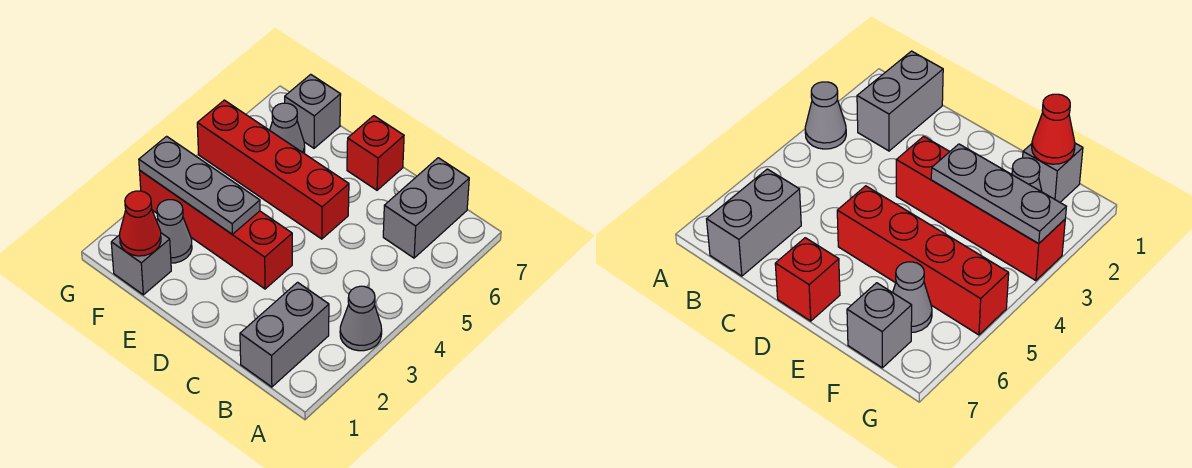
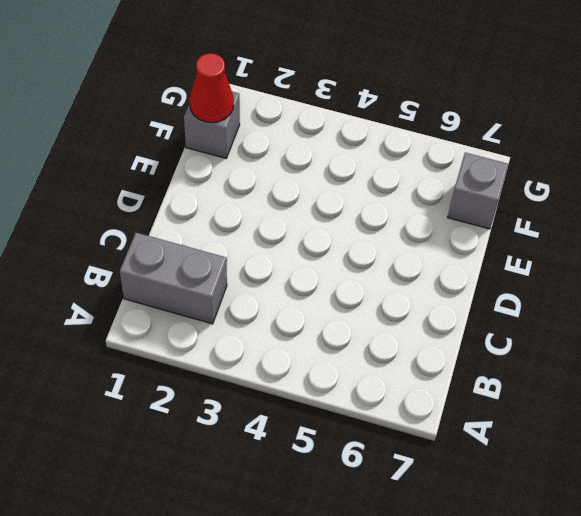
none -> grey 1x1 cone [340,286,382,351]
none -> grey 1x2 brick [383,158,469,258]
none -> red 1x4 brick [140,171,292,289]

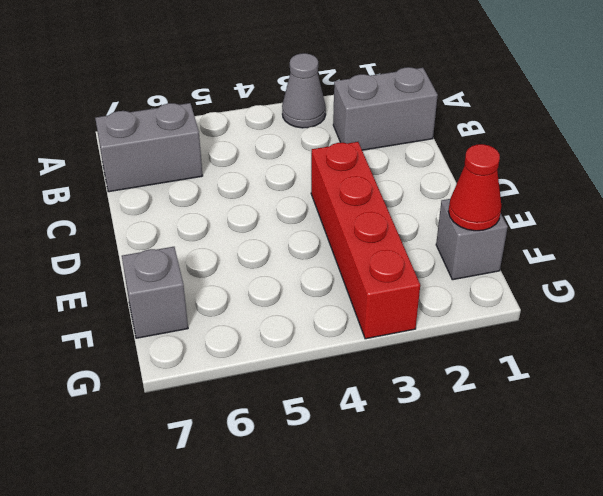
none -> red 1x4 brick [197,100,349,239]
none -> red 1x1 brick [347,116,404,190]
none -> grey 1x1 cone [157,200,192,263]

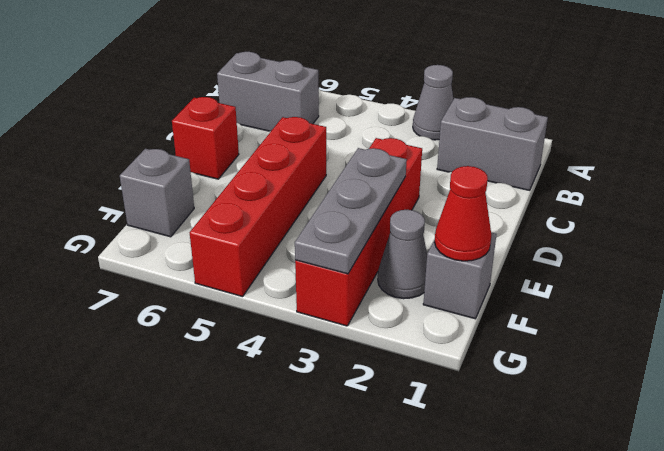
none -> grey 1x1 cone [270,103,305,153]

